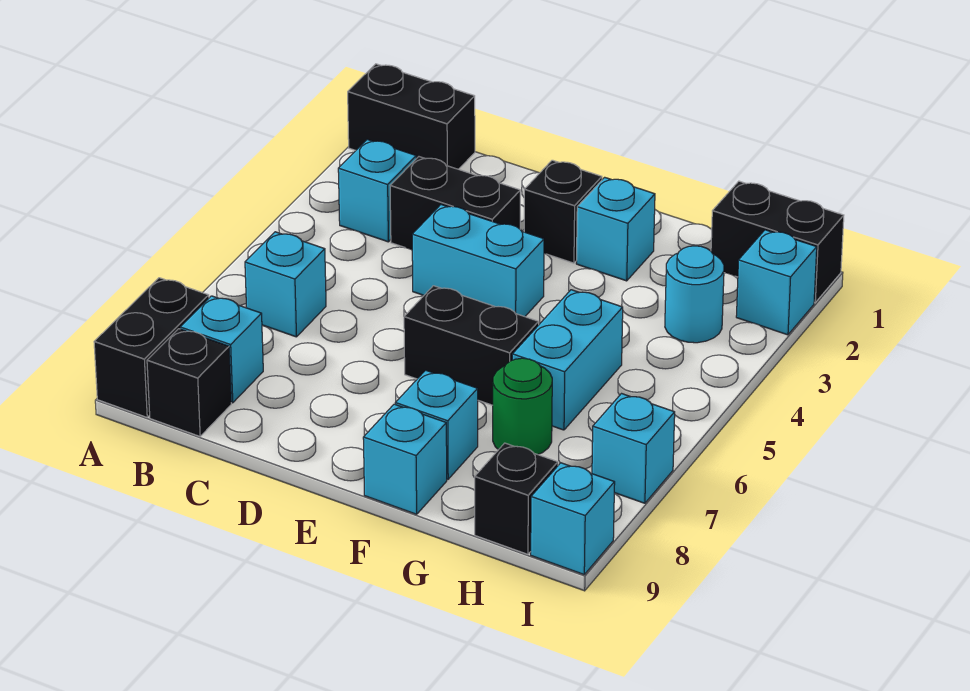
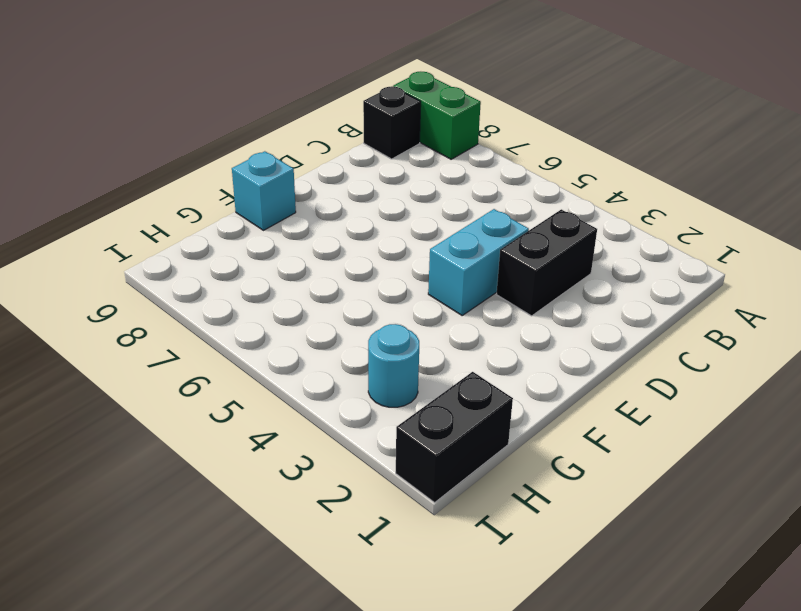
green 1x2 brick [393,72,481,159] -> black 1x2 brick [94,278,209,417]
none -> black 1x2 brick [348,64,475,169]
none -> cyan 1x1 brick [338,139,416,242]
none -> cyan 1x1 brick [245,232,326,337]

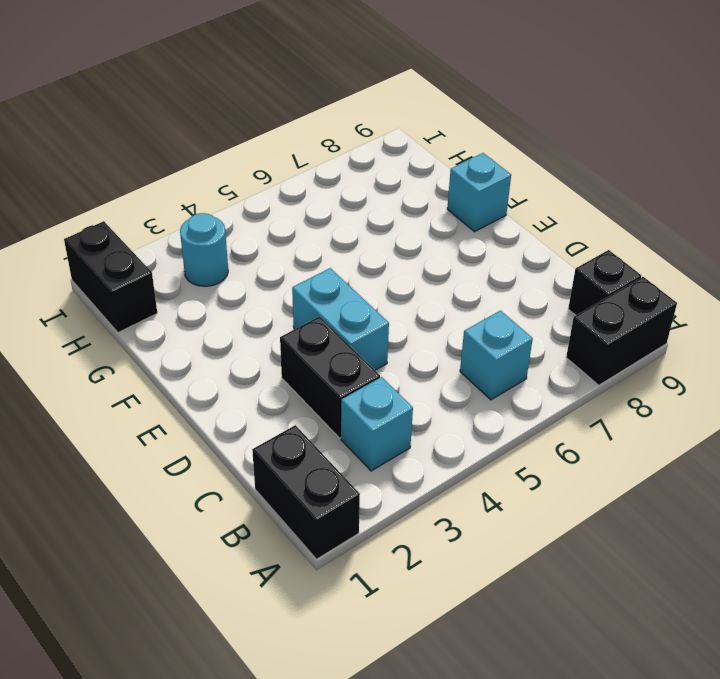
none -> cyan 1x1 brick [180,296,263,403]
none -> black 1x1 brick [524,160,602,263]
none -> black 1x2 brick [404,286,539,405]

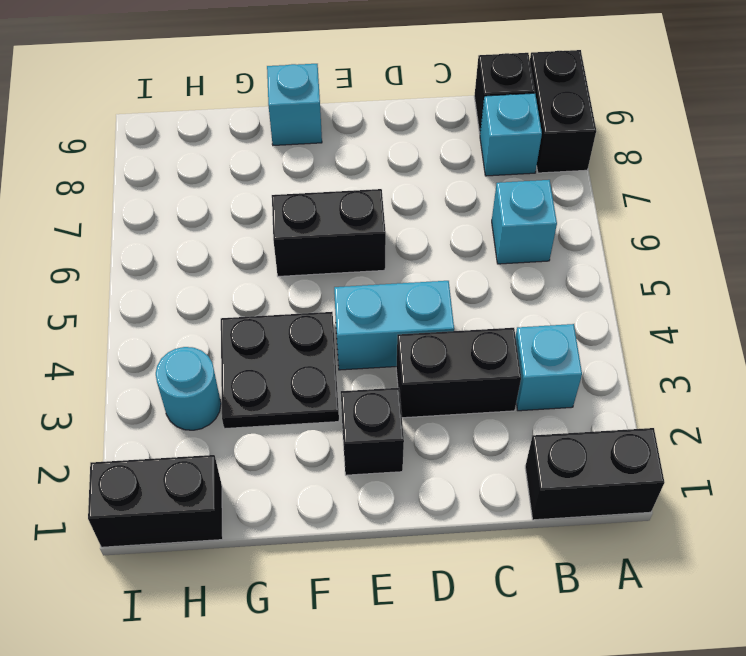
black 2x2 plate [221,312,339,429] -> none
none -> cyan 1x1 brick [576,177,655,281]
none -> cyan 1x1 brick [395,370,478,479]
none -> cyan 1x2 brick [512,290,623,430]

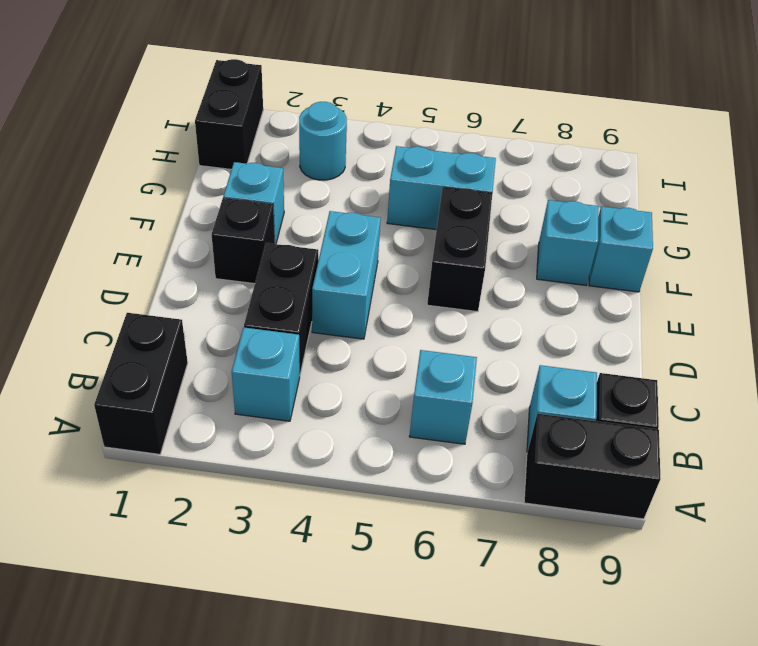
none -> green 1x1 round brick [493,358,552,455]
none -> black 1x1 brick [475,443,558,554]
none -> cyan 1x1 brick [736,230,817,335]

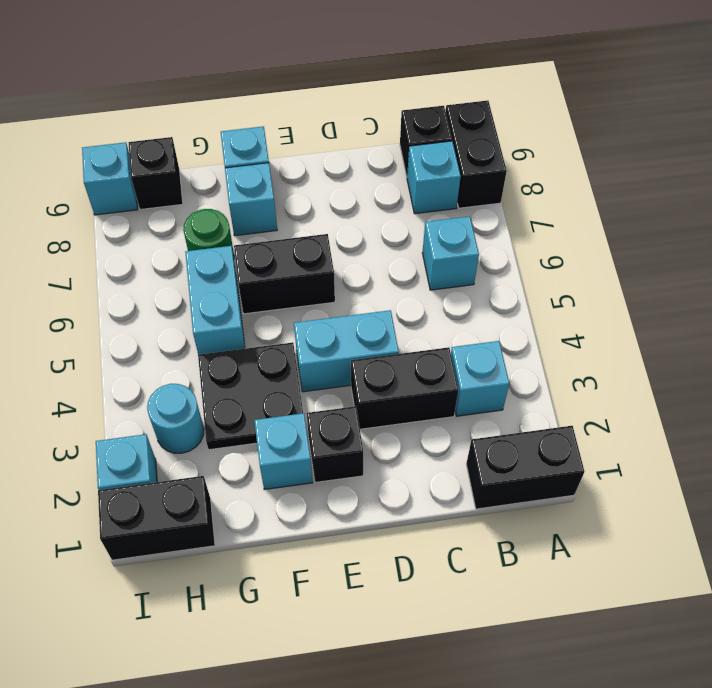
black 2x2 plate [198,342,303,450] -> none
none -> cyan 1x1 brick [592,394,675,503]

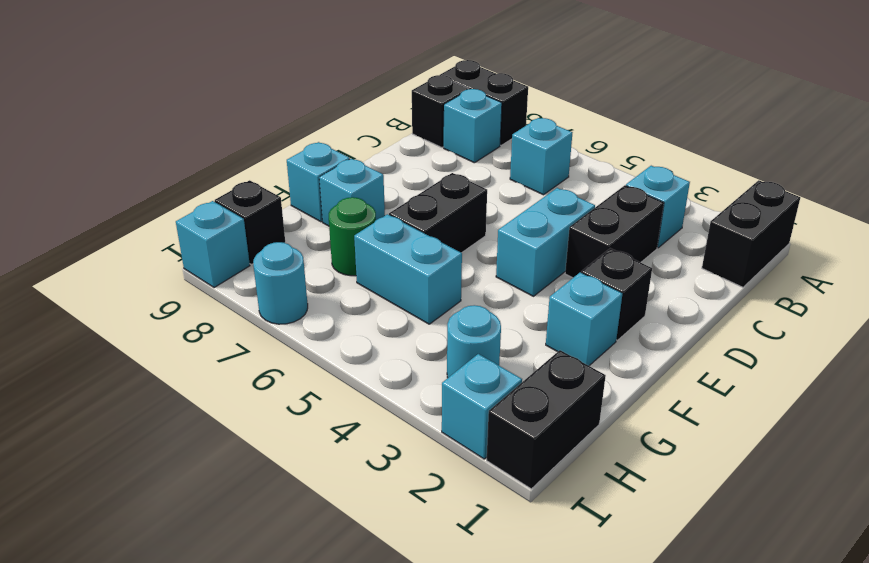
cyan 1x1 round brick [253,242,308,324] -> cyan 1x1 brick [592,394,675,503]

